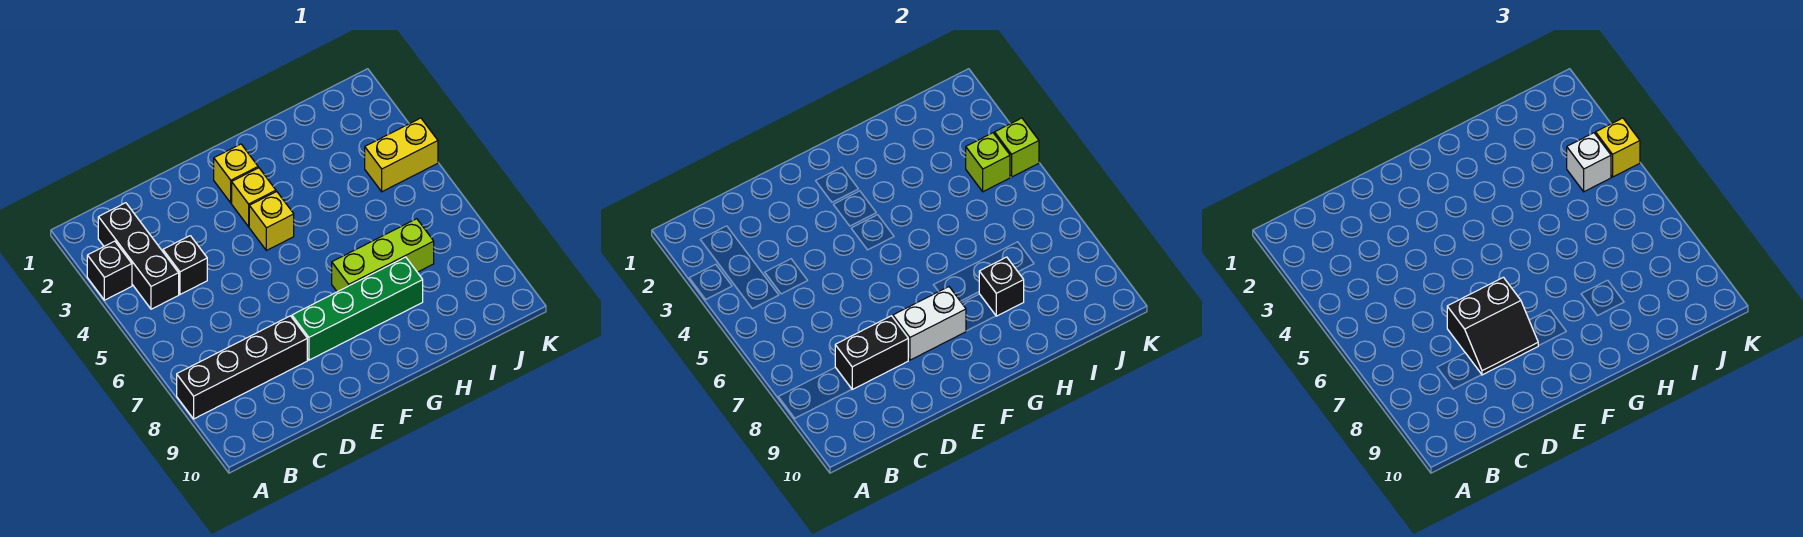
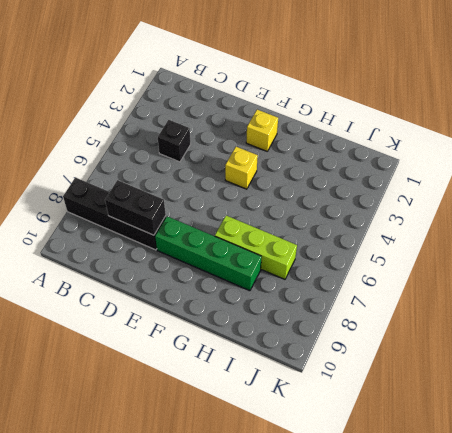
none -> black 1x1 brick [87,241,132,300]
none -> black 1x3 brick [98,203,179,309]
none -> yellow 1x1 brick [232,168,276,227]

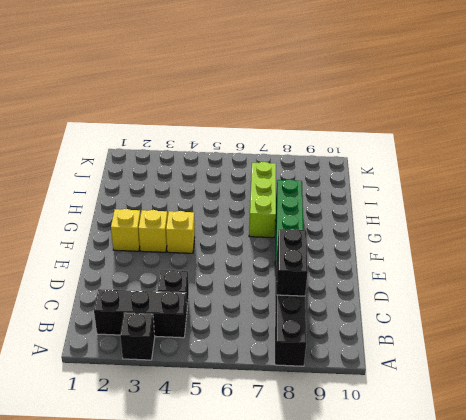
none -> yellow 1x2 brick [365,118,438,192]
none -> white 1x2 brick [893,287,966,360]
none -> black 1x1 brick [979,257,1024,316]

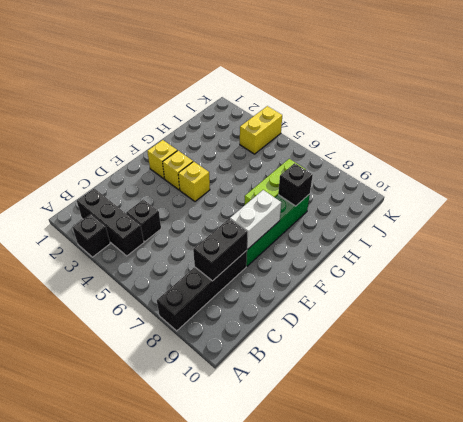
none -> lime 1x1 brick [966,133,1010,192]
none -> lime 1x1 brick [995,118,1039,177]
none -> black 2x2 slope [1447,277,1538,375]

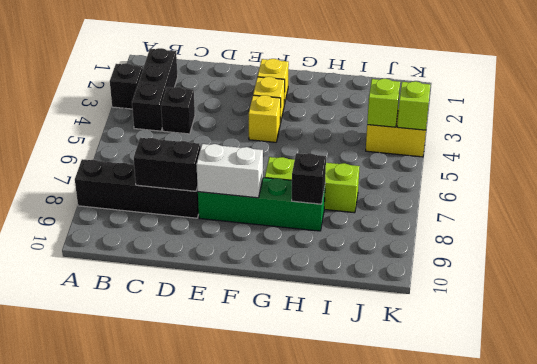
none -> black 2x2 slope [1447,277,1538,375]
none -> white 1x1 brick [1567,133,1611,192]
none -> yellow 1x1 brick [1596,118,1640,177]

